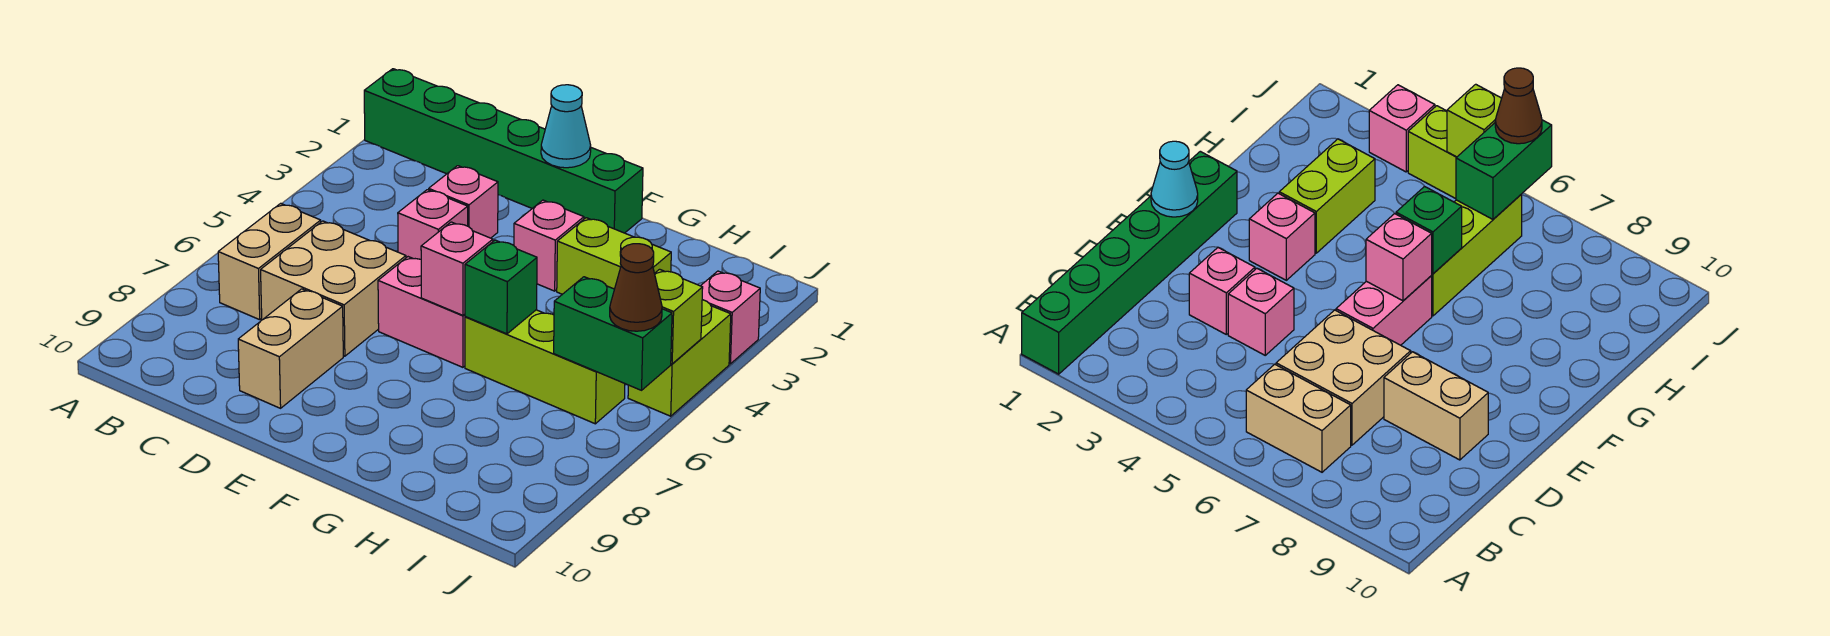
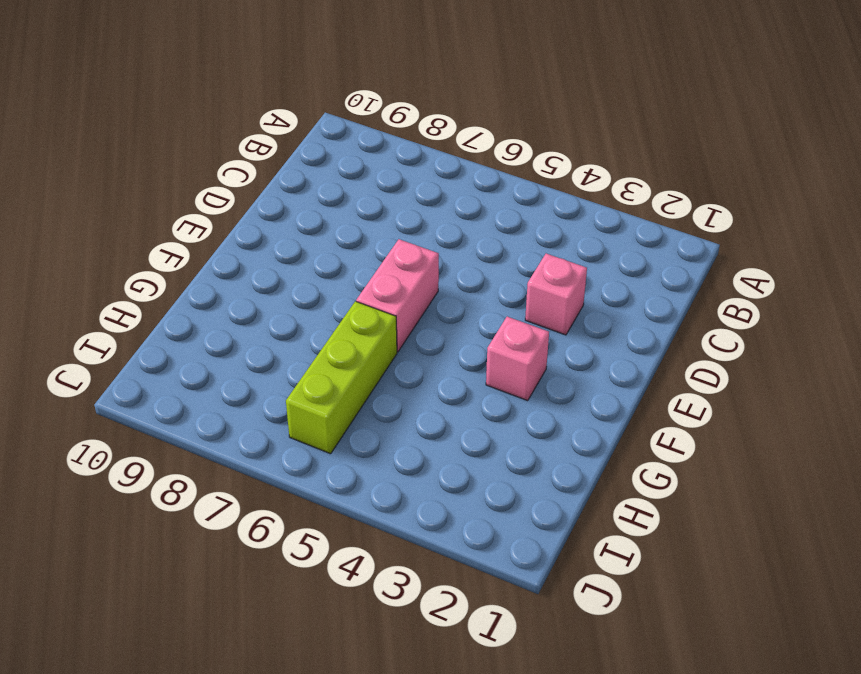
none -> green 1x6 brick [364,69,643,233]
none -> tan 1x2 brick [218,203,321,320]
none -> tan 2x2 brick [261,221,406,356]

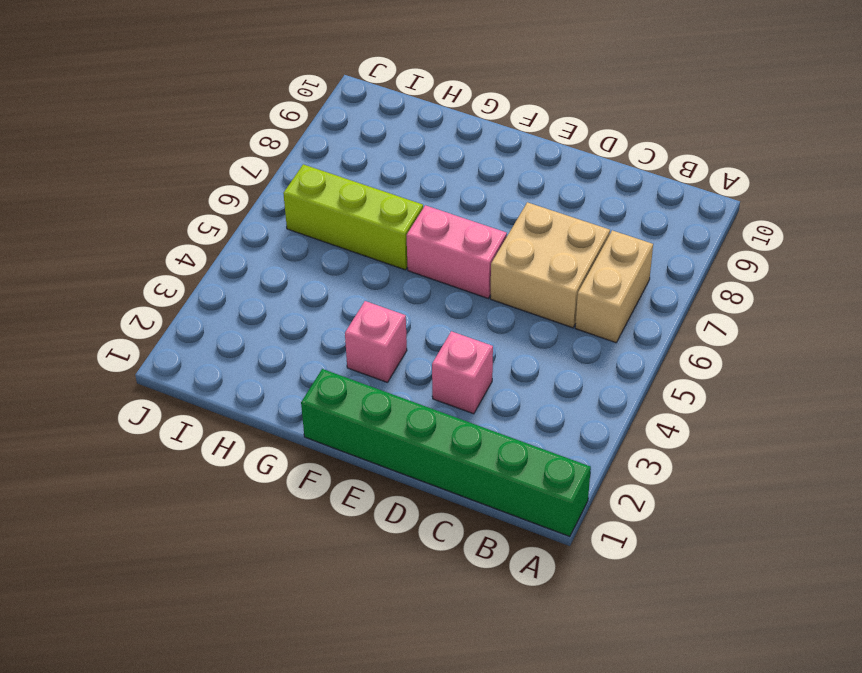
none -> pink 1x1 brick [398,190,468,259]
none -> tan 1x2 brick [238,289,343,408]
none -> lime 1x2 brick [557,218,671,294]

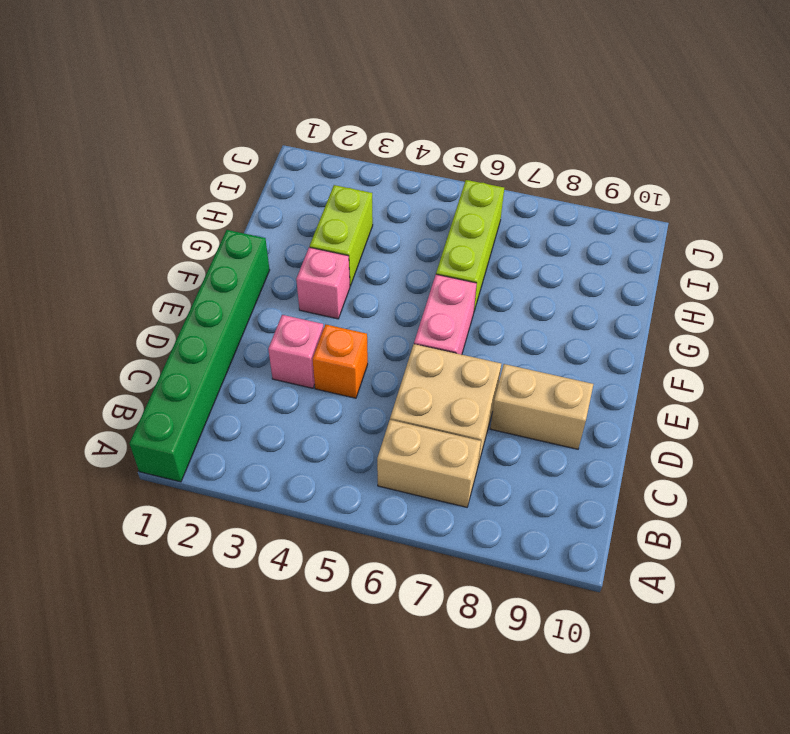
orange 1x1 brick [313,324,368,398] -> pink 1x1 brick [398,190,468,259]
none -> pink 1x1 brick [701,271,760,364]
none -> lime 1x2 brick [628,300,731,416]
none -> cyan 1x1 cone [541,85,591,168]

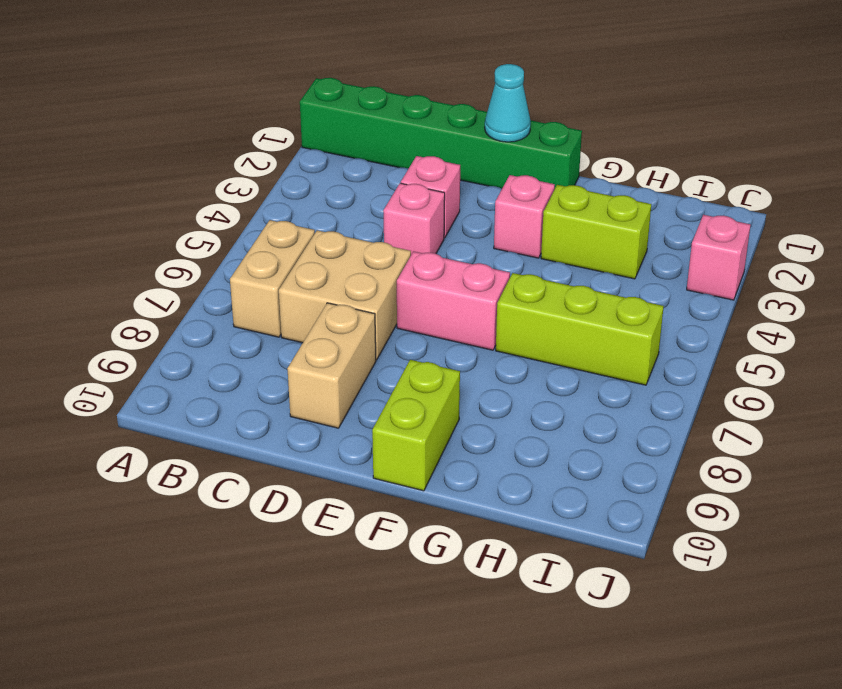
lime 1x2 brick [372,360,460,491] -> lime 1x2 brick moved to [628,300,731,416]
none -> pink 1x1 brick [421,222,493,315]
none -> green 1x1 brick [465,240,537,334]
none -> green 1x2 brick [554,277,672,390]

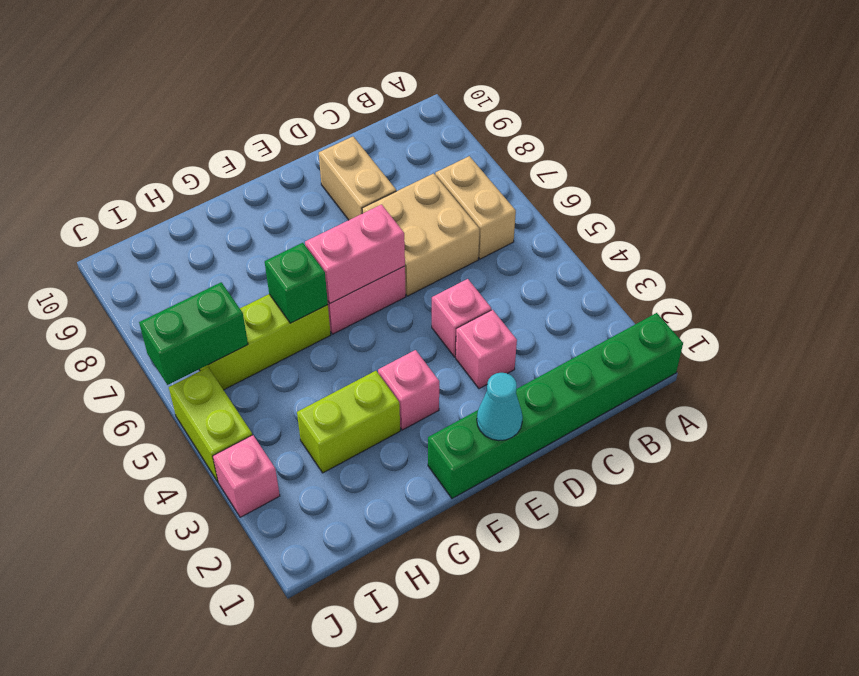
pink 1x2 brick [305,204,405,303] -> pink 1x1 brick [421,222,493,315]
none -> lime 1x1 brick [655,269,703,364]
none -> brown 1x1 cone [610,244,662,331]

